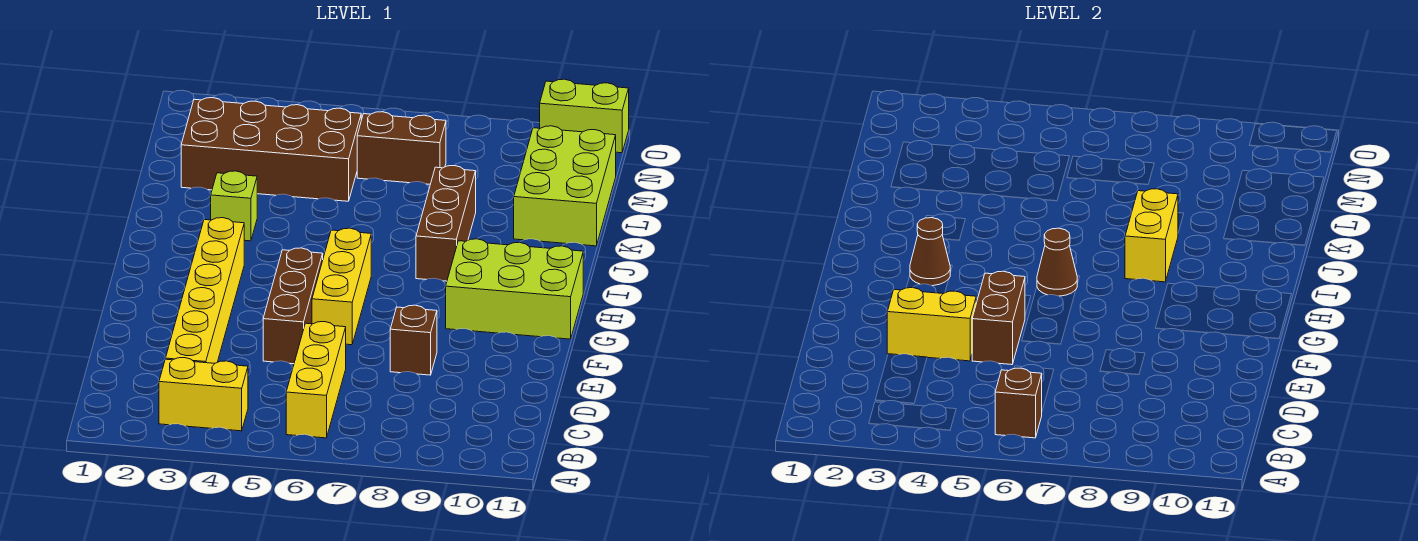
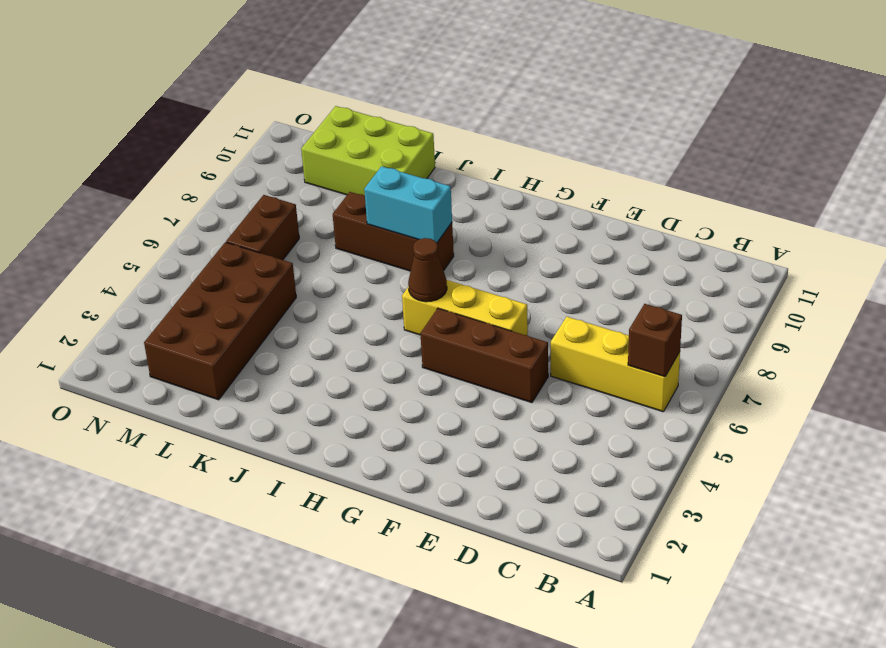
cyan 1x2 brick [364,166,452,243] -> yellow 1x2 brick [1125,189,1178,282]
none -> yellow 1x2 brick [159,358,248,431]
none -> yellow 1x6 brick [166,218,244,363]
none -> brown 1x1 brick [390,305,437,375]

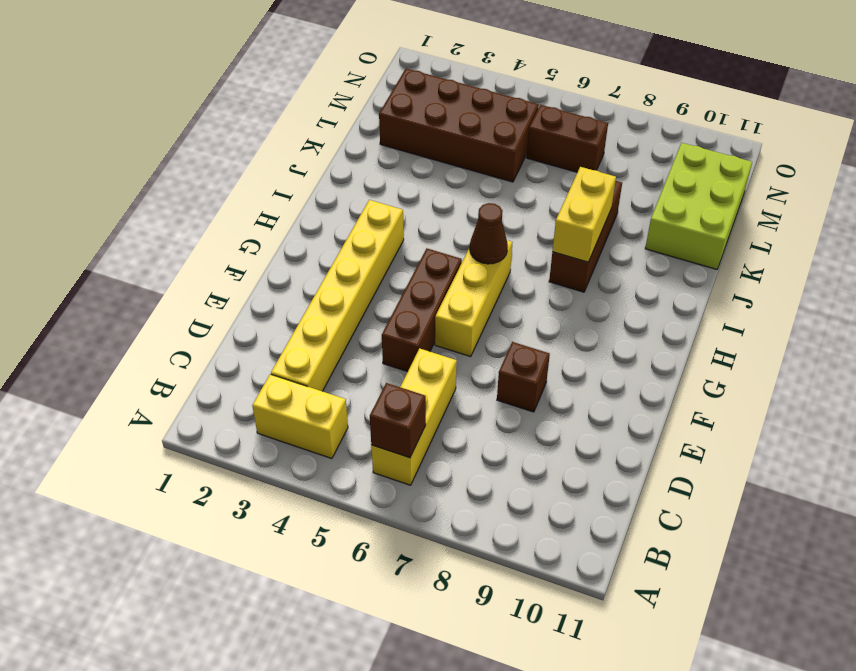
none -> lime 2x3 brick [446,239,583,339]
none -> lime 1x1 brick [211,171,257,241]
none -> lime 1x2 brick [540,79,629,153]

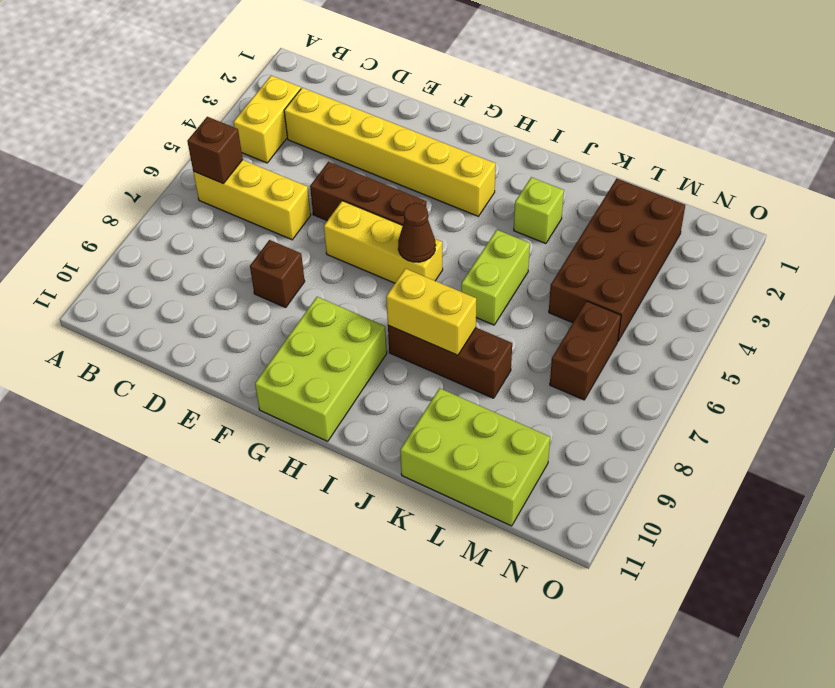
lime 1x2 brick [461,230,530,325] -> lime 1x2 brick moved to [540,79,629,153]
none -> yellow 1x2 brick [887,288,976,361]
none -> brown 1x2 brick [972,271,1025,365]
none -> brown 1x1 cone [910,218,950,286]

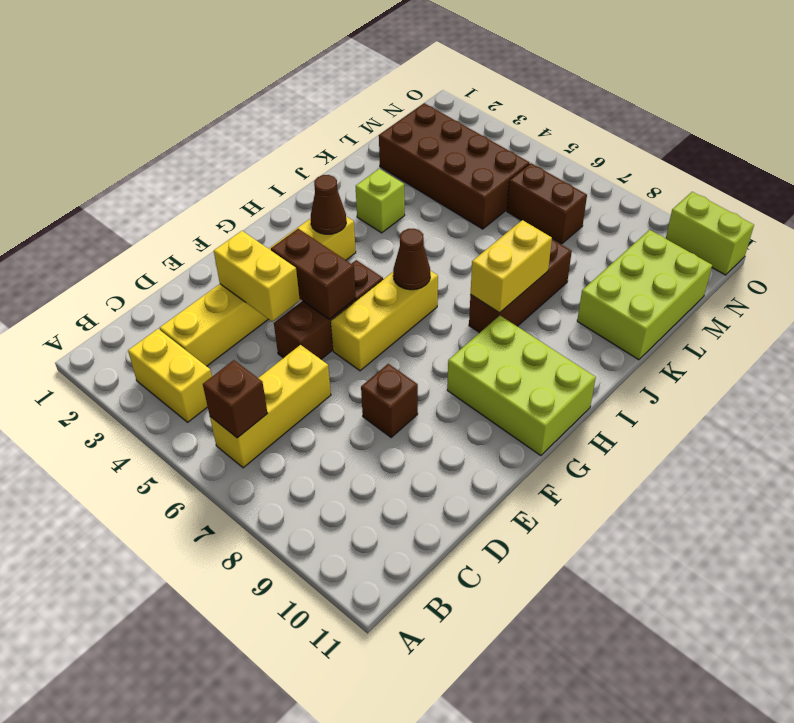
brown 1x2 brick [271,229,356,319] -> brown 1x2 brick turned to [972,271,1025,365]

